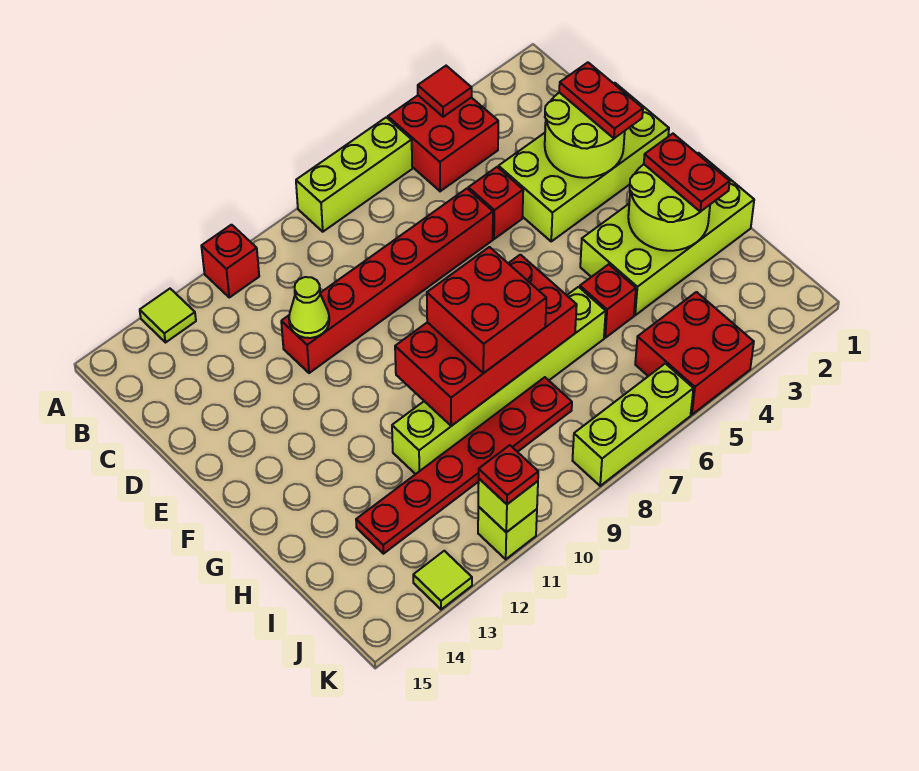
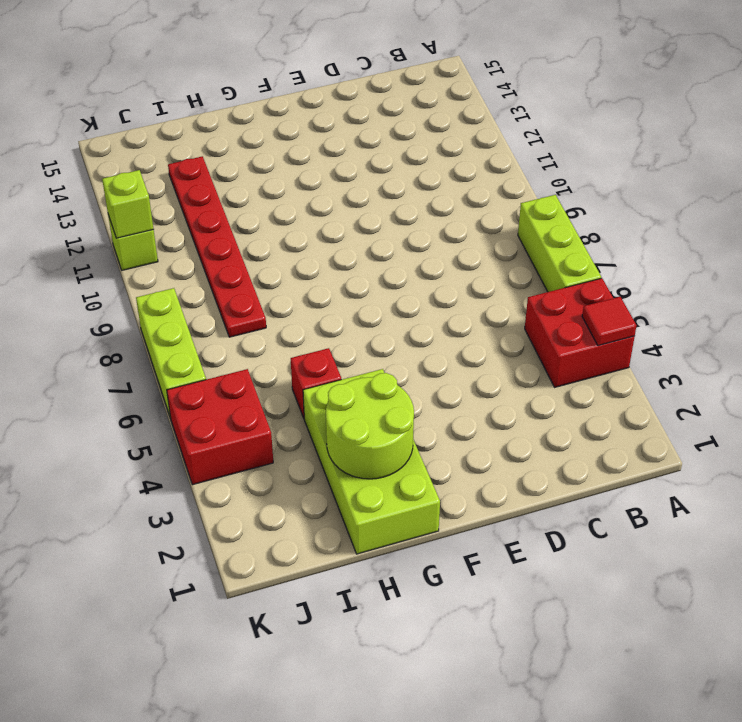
none -> red 1x1 brick [201,225,259,297]
none -> lime 1x1 tile [140,289,196,342]
none -> lime 2x4 brick [498,83,669,241]

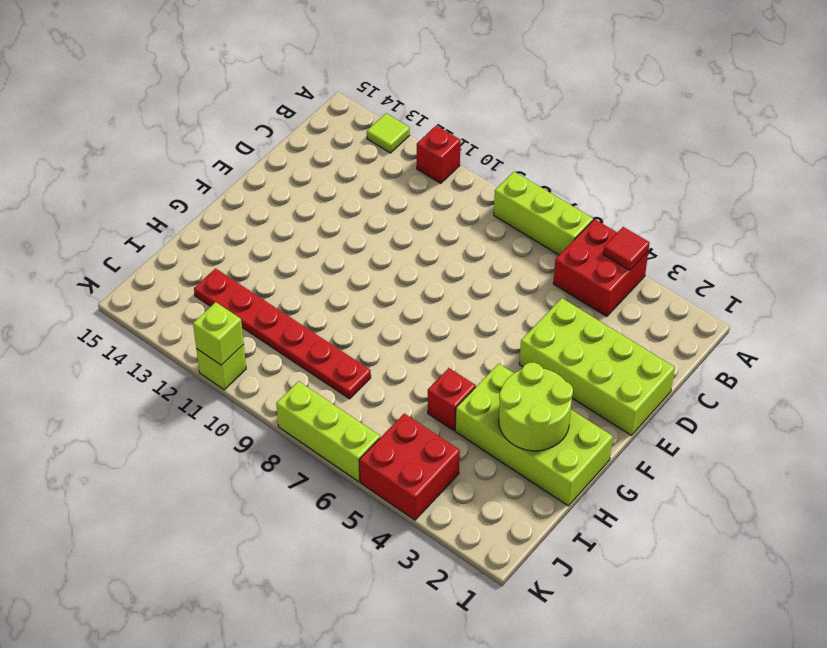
none -> red 1x1 brick [468,167,523,239]
none -> red 1x6 brick [281,189,493,373]
none -> lime 1x6 brick [392,287,606,474]

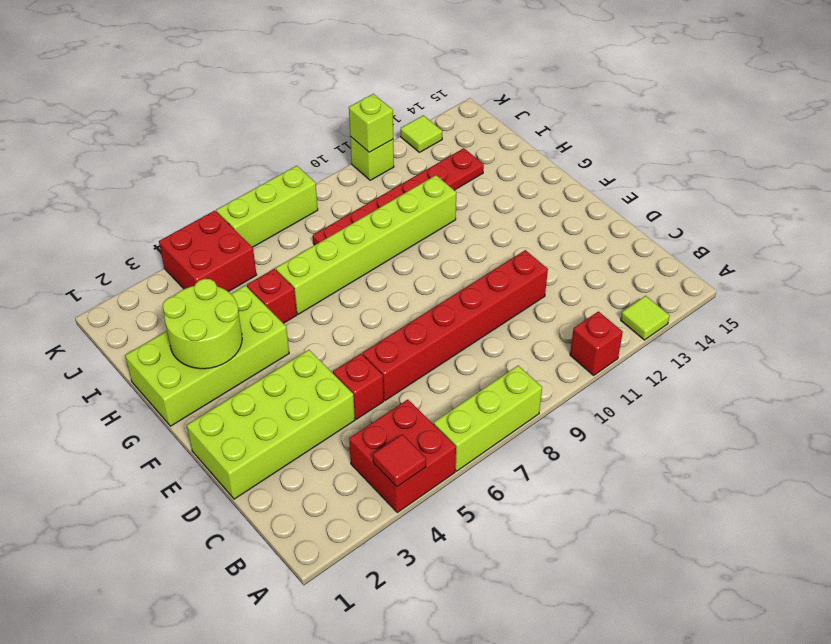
none -> lime 2x2 round brick [545,93,625,178]
none -> lime 1x1 cone [289,277,329,338]
none -> red 2x4 brick [395,255,577,426]

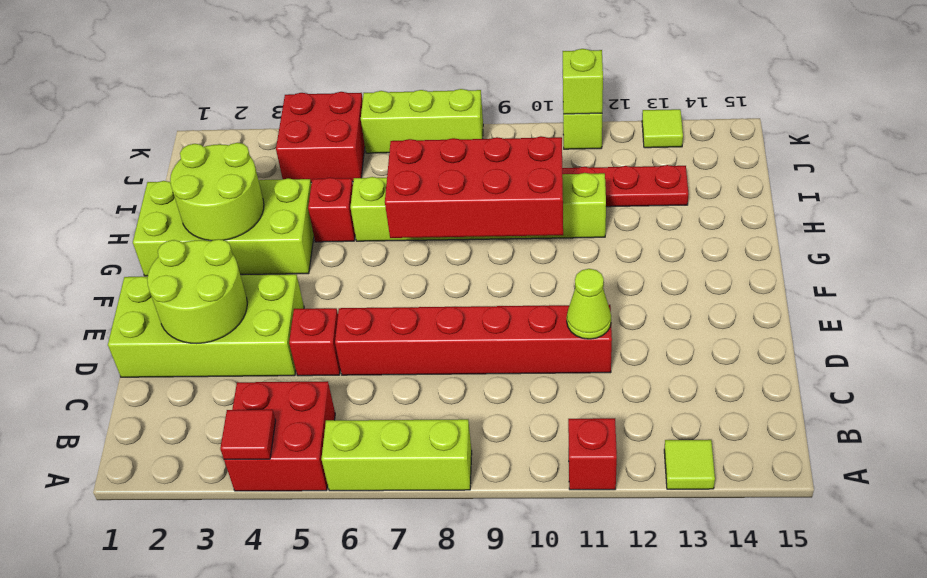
none -> red 1x2 plate [559,62,643,138]
none -> red 1x2 plate [644,134,730,212]
none -> red 2x2 brick [427,247,546,373]

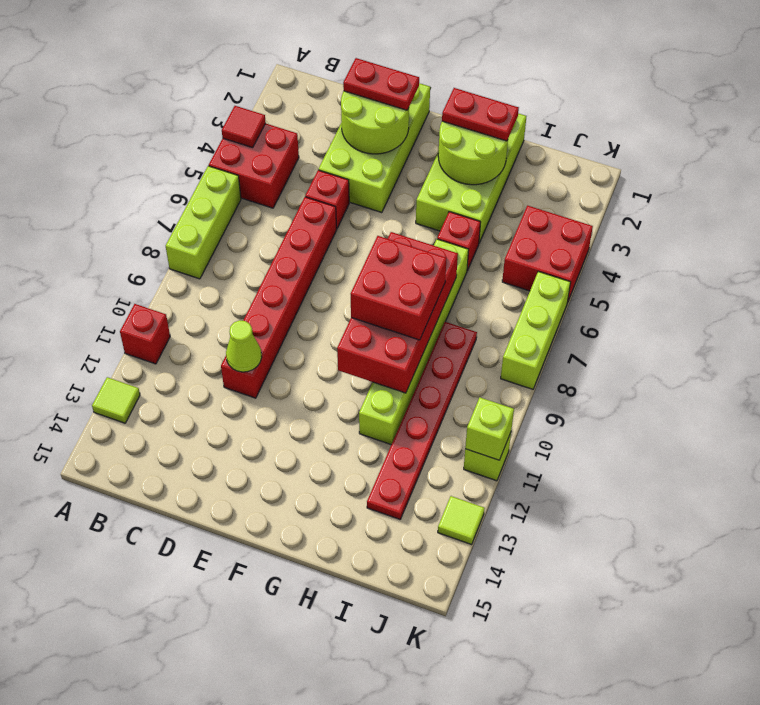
none -> red 1x1 plate [479,445,538,504]

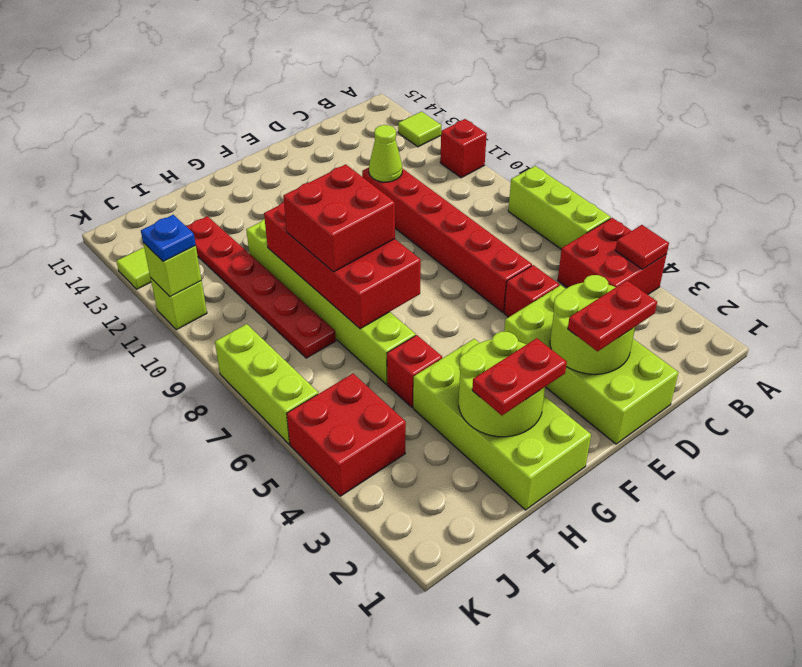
blue 1x1 plate [141,215,196,261] -> red 1x1 plate [479,445,538,504]

